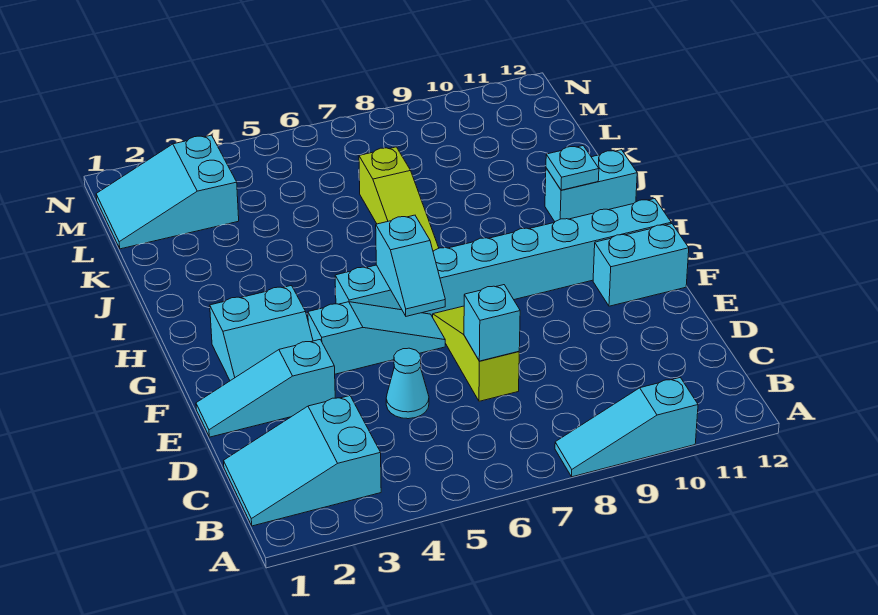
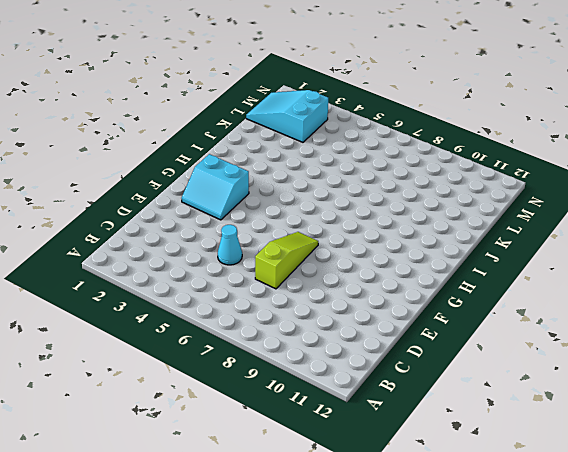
none -> cyan 1x3 slope [555,378,698,477]
none -> cyan 2x3 slope [224,396,381,526]
none -> cyan 1x3 slope [196,340,335,437]

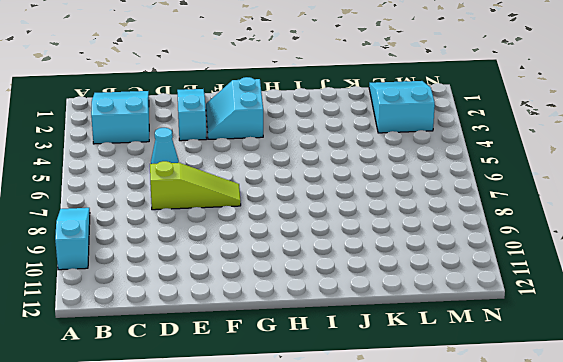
none -> cyan 1x3 slope [308,302,445,374]
none -> cyan 1x2 brick [593,224,689,306]
none -> cyan 1x8 brick [335,199,671,317]

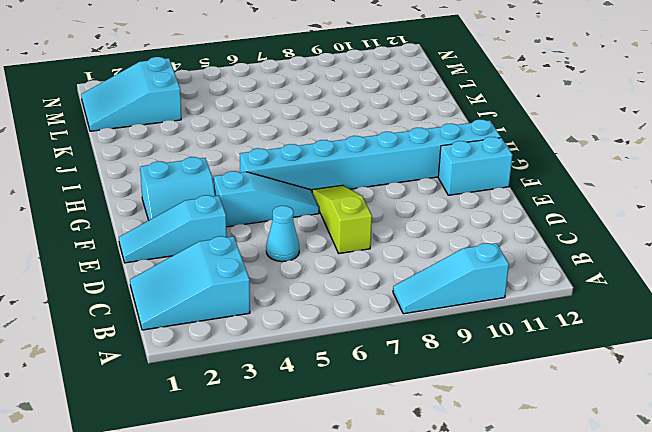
none -> lime 1x3 slope [359,147,439,251]
none -> cyan 1x2 brick [545,150,637,221]
none -> cyan 1x1 brick [464,285,520,361]

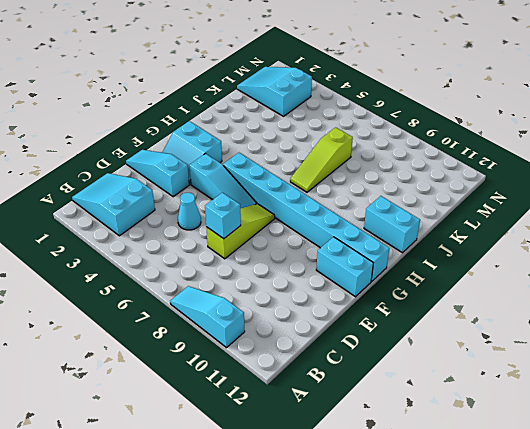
none -> cyan 1x2 slope [376,215,445,316]
none -> cyan 1x1 plate [546,146,599,190]

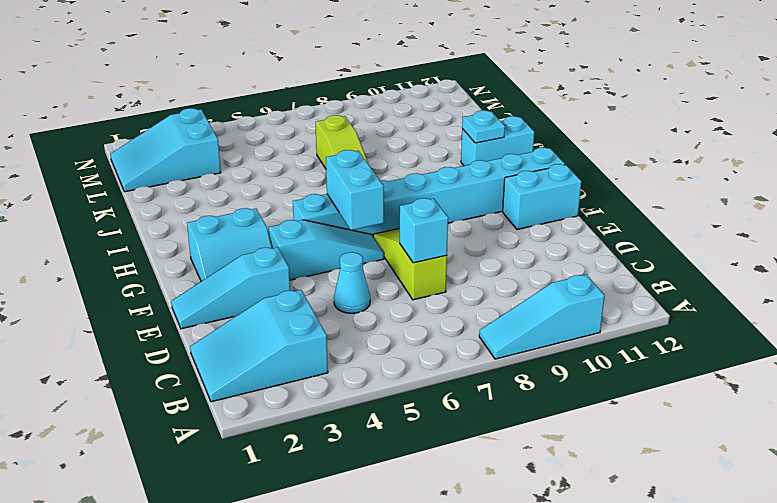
cyan 1x2 brick [326,150,384,230] -> cyan 1x2 slope [376,215,445,316]

